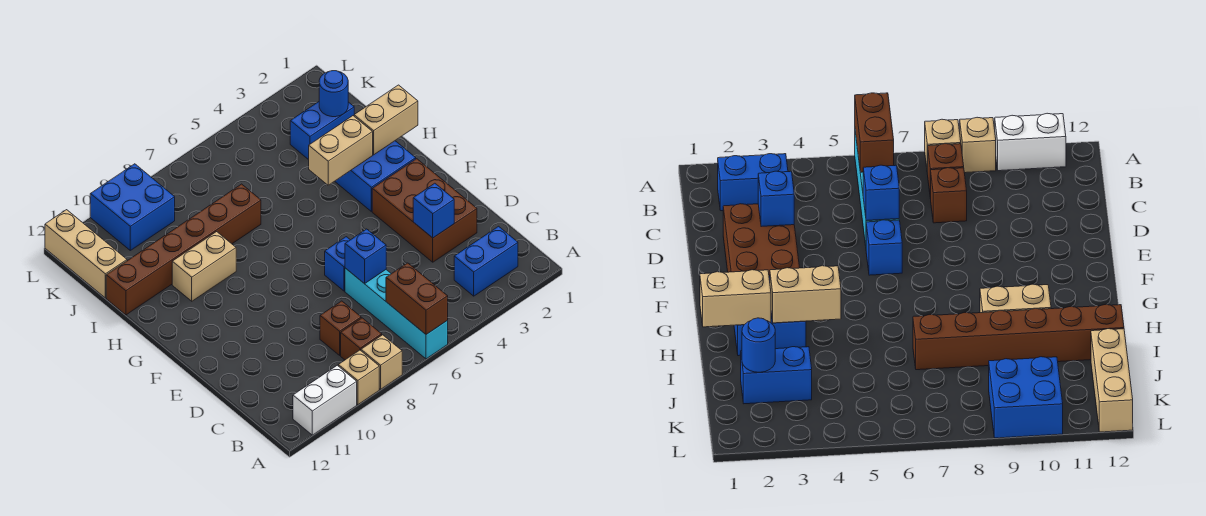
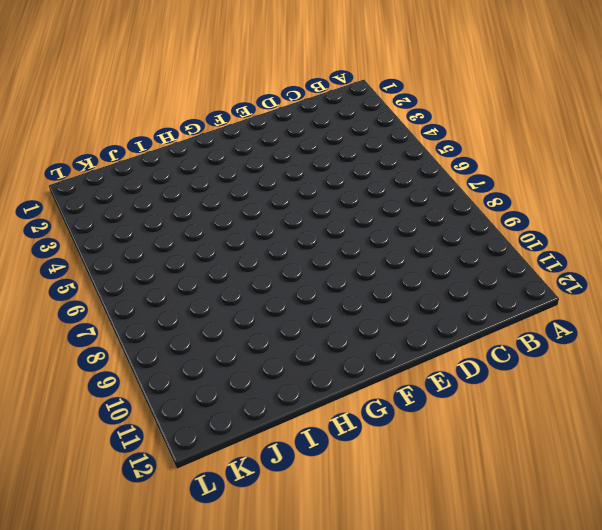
none -> cyan 1x4 brick [345,268,448,359]
none -> tan 1x1 brick [361,335,402,389]
none -> tan 1x1 brick [338,350,379,405]

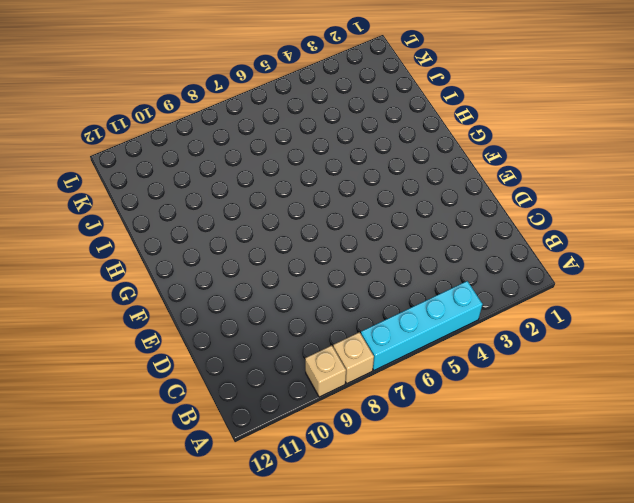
cyan 1x4 brick [361,281,483,370] -> cyan 1x4 brick turned to [345,268,448,359]
none -> white 1x2 brick [293,365,357,435]
none -> blue 1x2 brick [454,226,518,296]
none -> brown 1x1 brick [341,318,382,360]

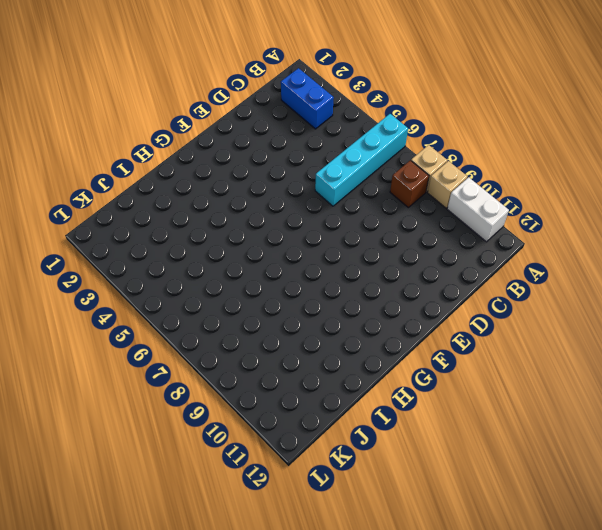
none -> brown 1x1 brick [320,301,361,355]
none -> brown 2x3 brick [372,159,477,262]
none -> blue 1x1 brick [325,237,350,291]

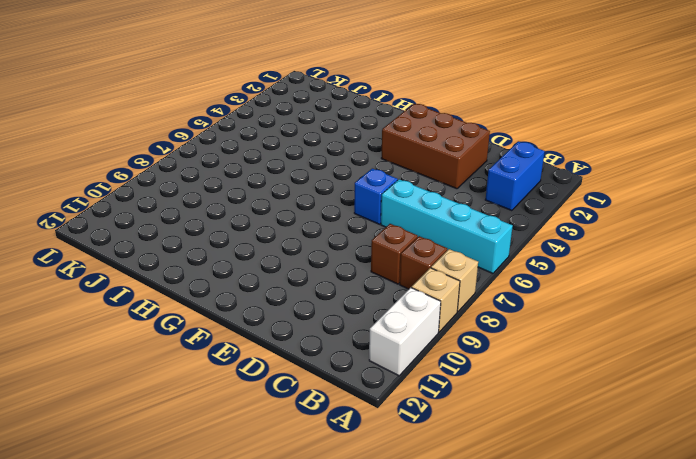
none -> blue 2x2 brick [335,141,416,211]
none -> tan 1x2 brick [172,232,236,301]
none -> brown 1x6 brick [106,184,261,315]

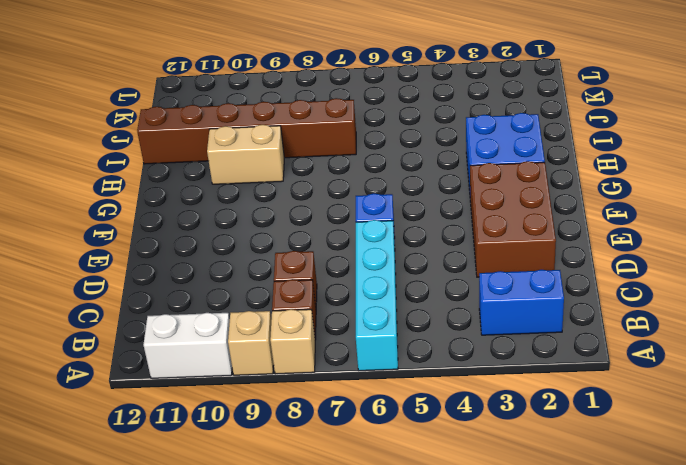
none -> blue 1x2 brick [290,102,354,160]
none -> tan 1x3 brick [45,210,127,298]
none -> blue 2x2 brick [90,164,175,250]

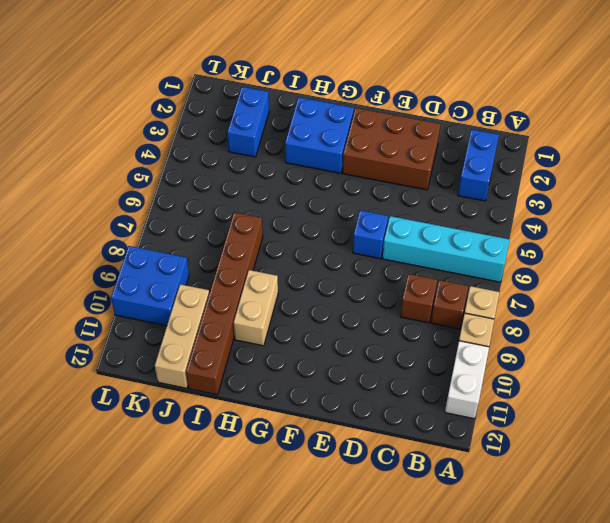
tan 1x3 brick [155,284,209,388] -> tan 1x3 brick turned to [45,210,127,298]
none -> brown 1x2 brick [386,263,448,334]
none -> blue 1x1 brick [413,183,454,238]
none -> blue 1x1 brick [345,229,386,284]

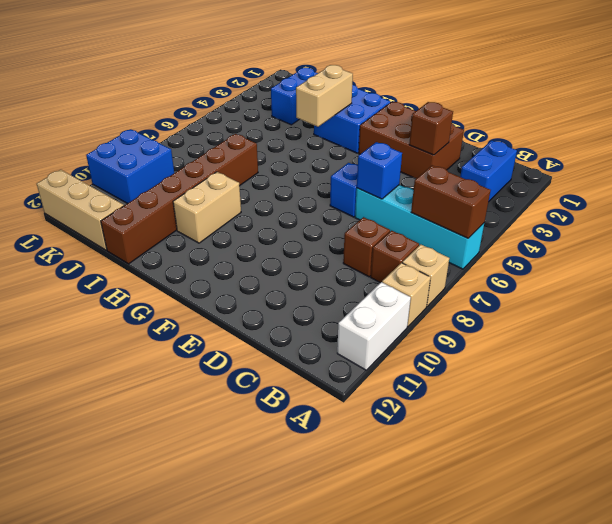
brown 1x1 brick [409,102,453,155] -> blue 1x1 brick [413,183,454,238]
none -> tan 1x2 brick [354,85,418,155]
none -> blue 1x1 round brick [319,71,348,117]

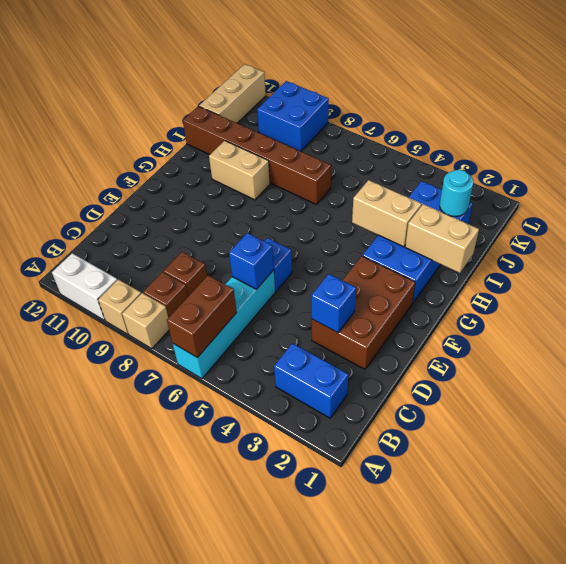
cyan 1x1 round brick [440,170,473,216] -> blue 1x1 round brick [319,71,348,117]

